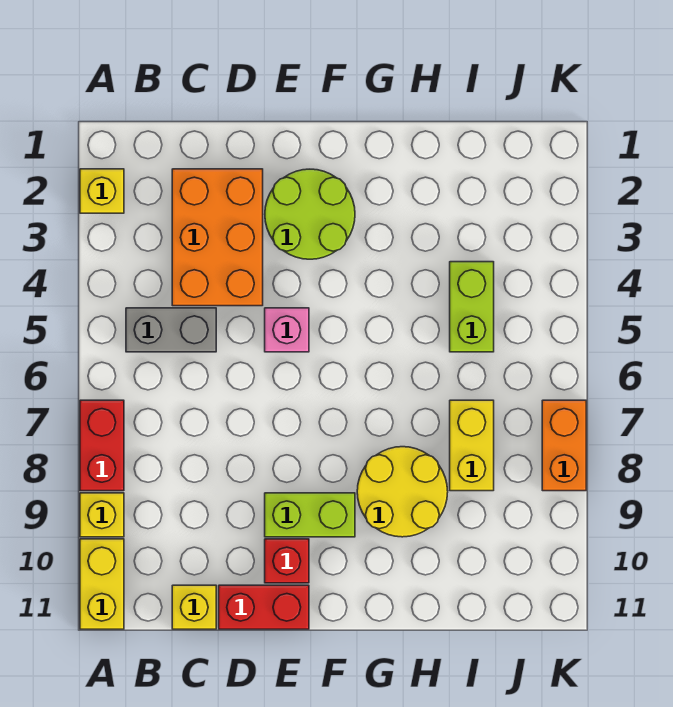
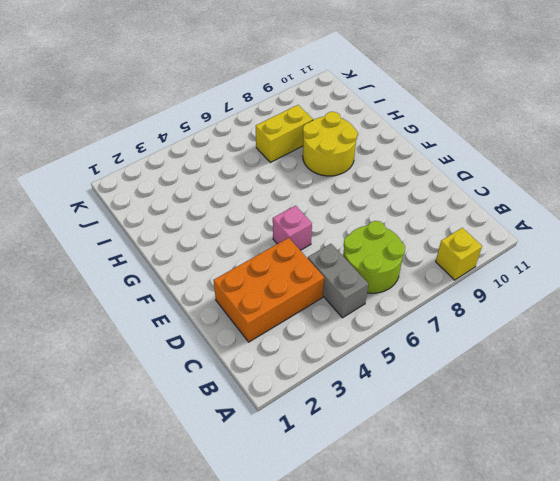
lime 2x2 round brick [343,221,405,293] -> lime 2x2 round brick moved to [265,169,355,259]
none -> yellow 1x1 brick [80,169,124,213]
none -> red 1x2 brick [80,400,124,491]
none -> yellow 1x2 brick [80,539,124,629]

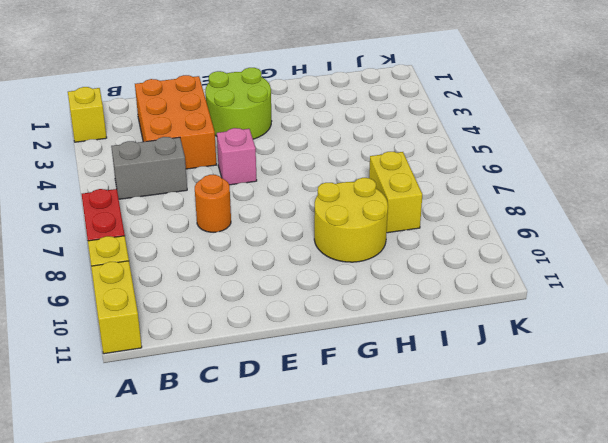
orange 1x1 round brick [195,175,231,232] -> none
none -> yellow 1x1 brick [172,585,216,629]
none -> red 1x2 brick [219,585,309,629]
none -> lime 1x2 brick [265,493,355,537]

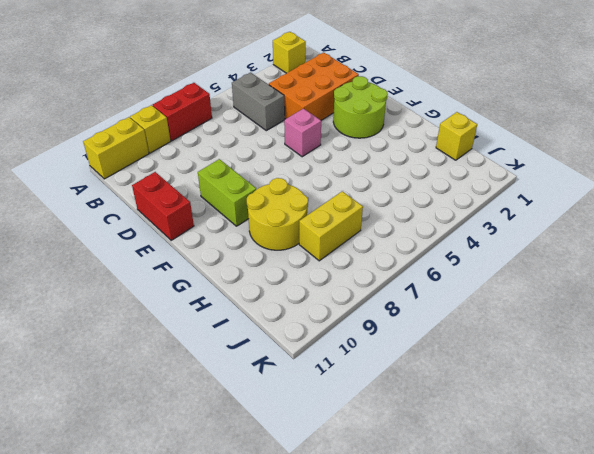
yellow 1x1 brick [436,112,477,160] -> yellow 1x1 brick moved to [172,585,216,629]
none -> red 1x1 brick [265,539,309,583]
none -> lime 1x2 brick [450,262,494,352]
none -> orange 1x2 brick [542,400,586,491]

